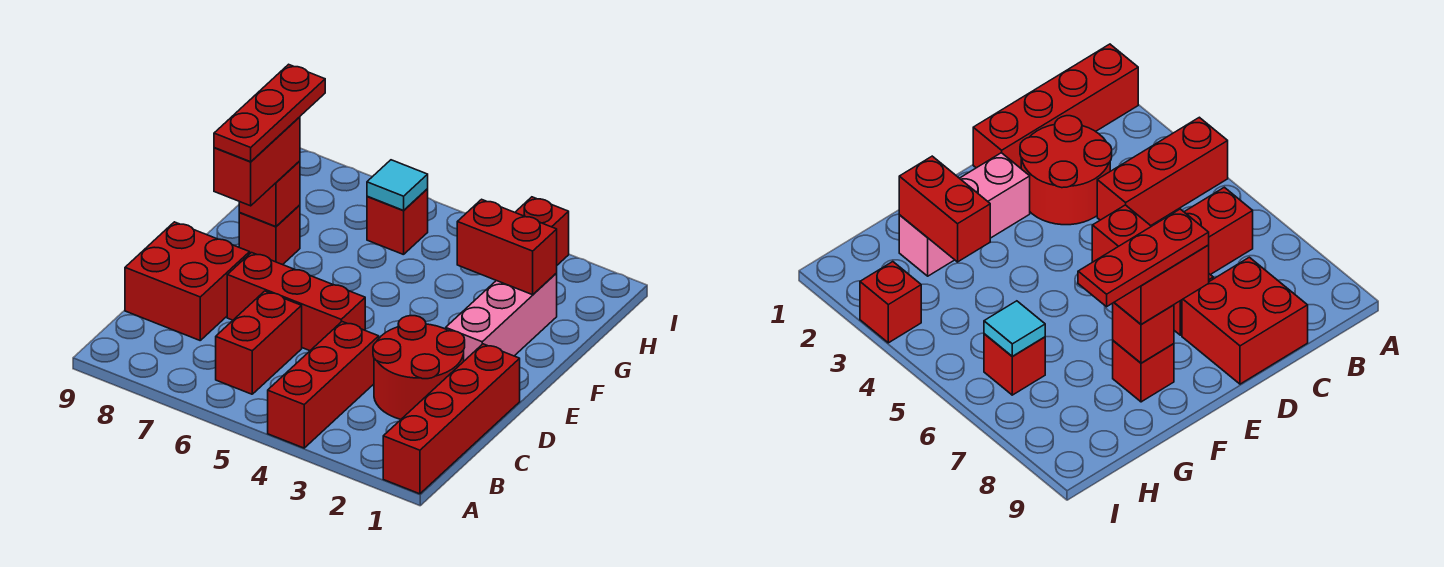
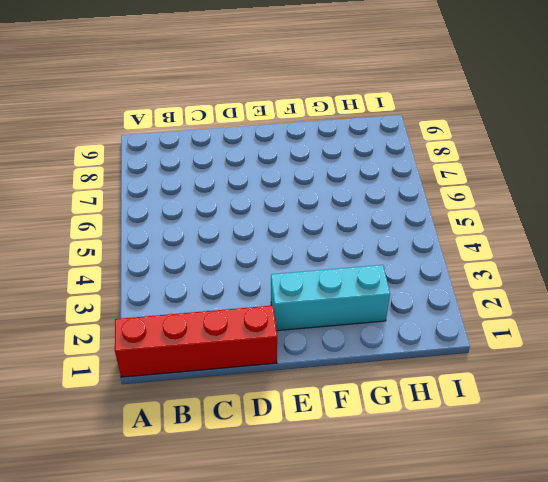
cyan 1x3 brick [271,265,390,331] -> pink 1x3 brick [446,273,557,361]
none -> red 1x3 brick [268,322,379,448]
none -> red 1x2 brick [216,291,302,394]
none -> red 2x2 round brick [373,316,465,419]

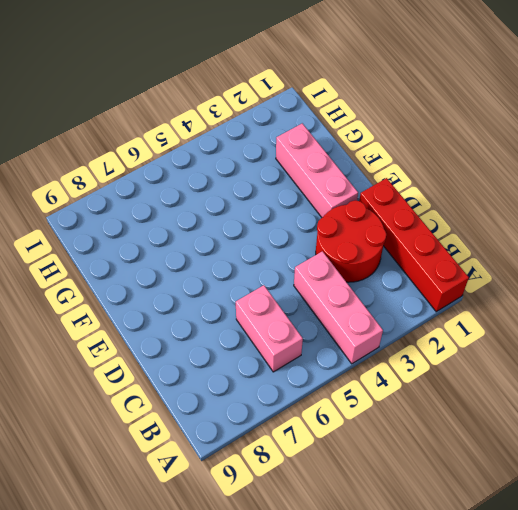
pink 1x3 brick [294,251,383,364] -> red 1x3 brick [268,322,379,448]
pink 1x2 brick [236,285,303,372] -> red 1x2 brick [216,291,302,394]
none -> red 2x2 brick [125,222,250,340]
none -> red 1x3 brick [227,253,365,351]
none -> red 1x1 brick [239,205,300,265]

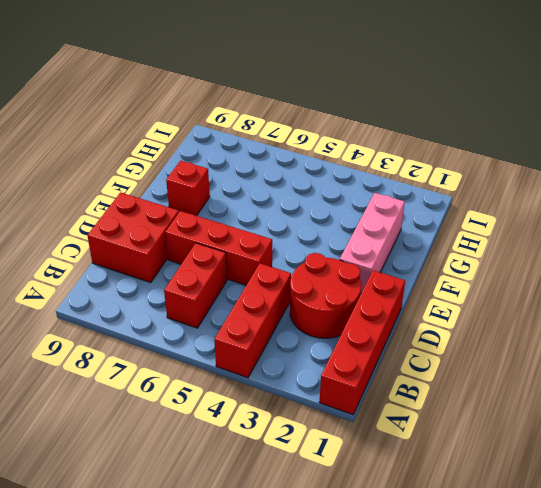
none -> red 1x1 brick [367,189,428,255]
none -> red 1x1 brick [515,197,569,265]
none -> red 1x1 brick [239,161,300,227]

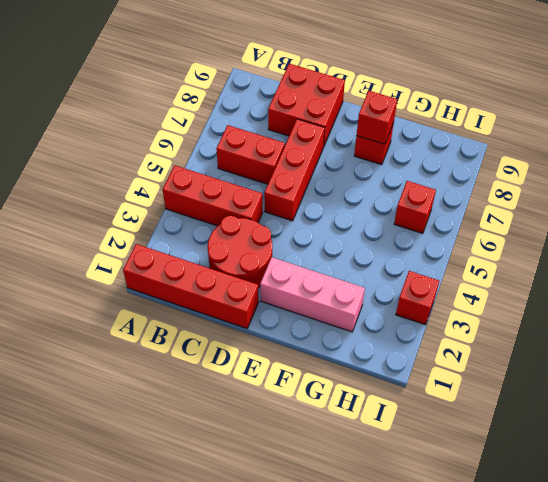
none -> red 1x2 brick [457,199,557,295]
none -> cyan 1x1 tile [367,160,428,210]
none -> red 1x2 brick [214,117,300,206]

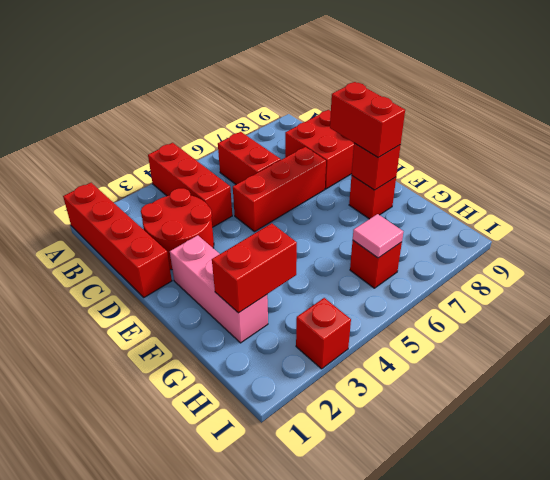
pink 1x1 tile [353,214,403,258] -> cyan 1x1 tile [367,160,428,210]
none -> red 1x3 plate [214,64,325,162]

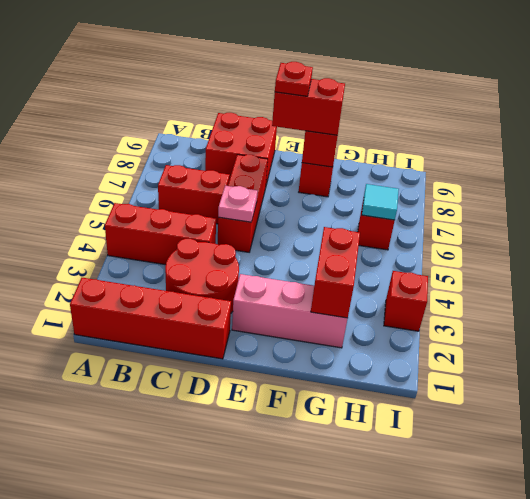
pink 1x1 plate [218,186,258,222] -> none
red 1x1 plate [275,62,313,96] -> red 1x3 plate [214,64,325,162]

